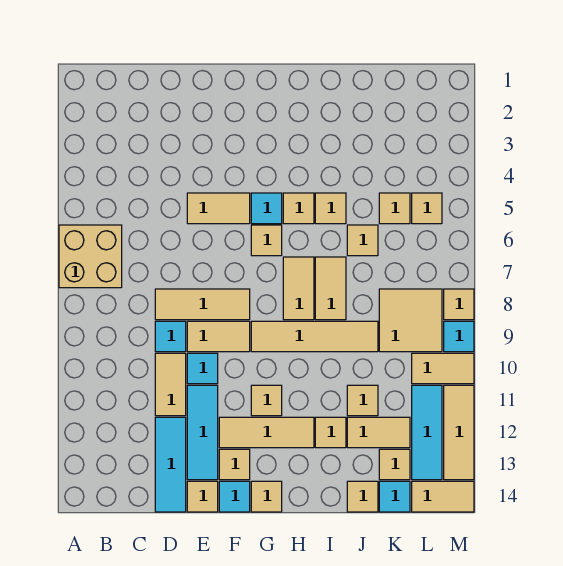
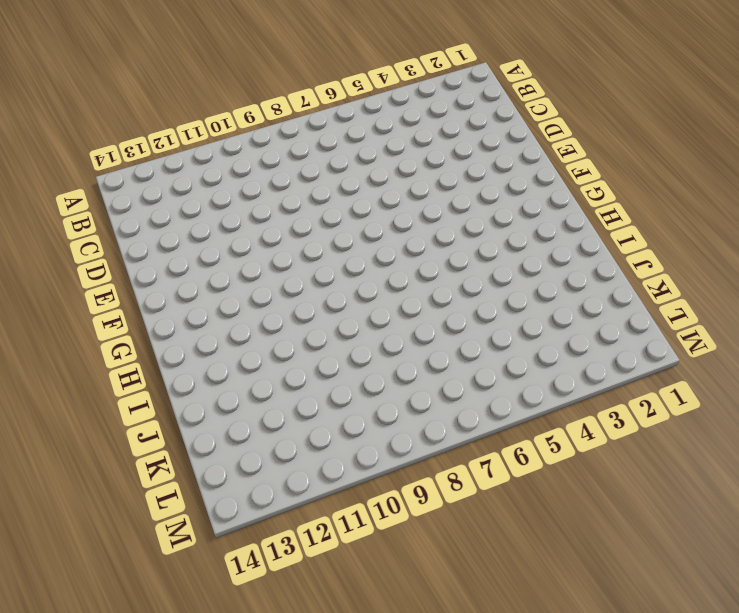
none -> tan 2x2 brick [59,225,122,288]
none -> tan 1x3 tile [155,289,250,320]
none -> cyan 1x1 tile [155,321,186,352]
none -> tan 1x2 tile [155,353,186,416]

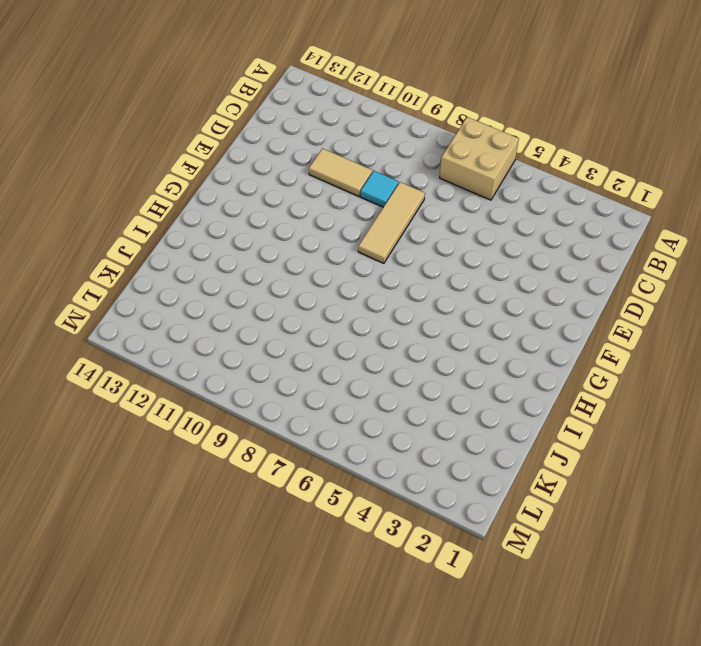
none -> cyan 1x3 tile [155,417,186,512]
none -> tan 1x2 tile [187,193,250,224]
none -> tan 1x2 tile [187,321,250,352]
none -> cyan 1x1 tile [187,353,218,384]

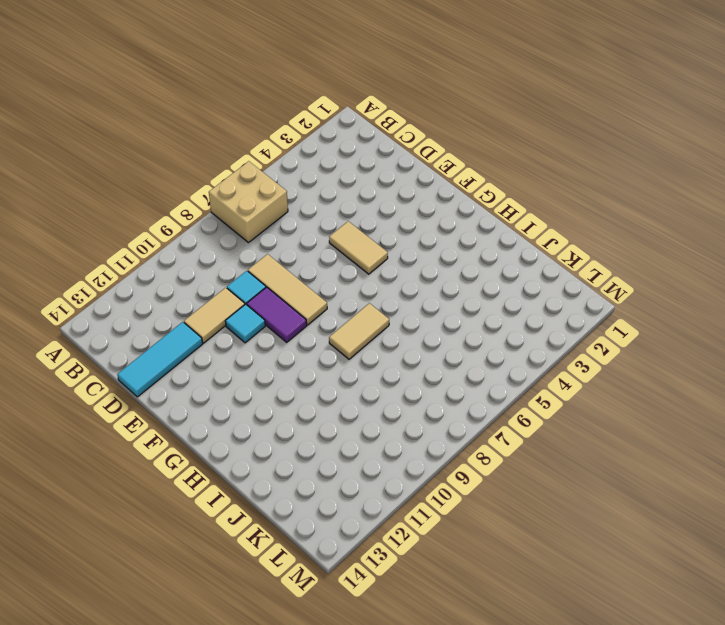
purple 1x2 tile [247,287,307,342] -> tan 1x2 tile [187,321,250,352]
none -> cyan 1x3 tile [187,385,218,480]
none -> tan 1x1 tile [187,481,218,512]
none -> tan 1x3 tile [219,417,314,448]
none -> tan 1x1 tile [219,449,250,480]

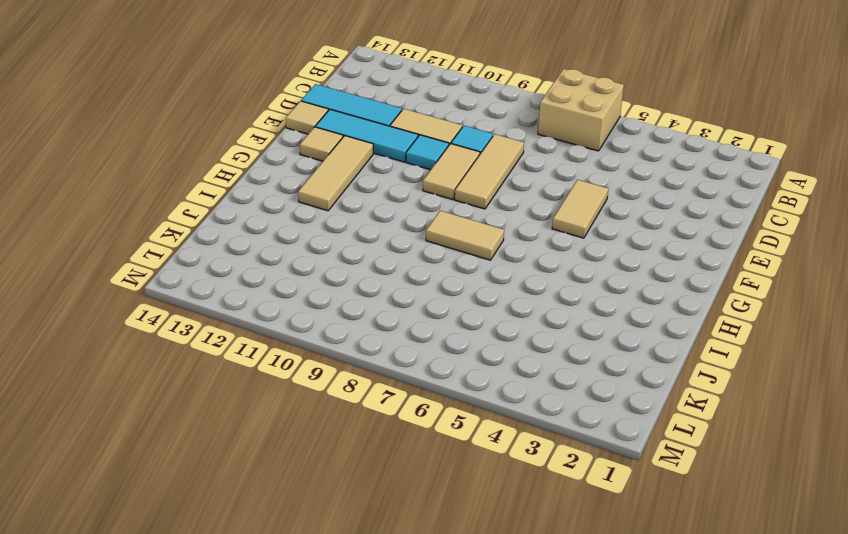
none -> cyan 1x1 tile [219,481,250,512]
none -> cyan 1x1 tile [251,193,282,224]
none -> tan 1x1 tile [251,225,282,256]
none -> tan 1x4 tile [251,321,378,352]

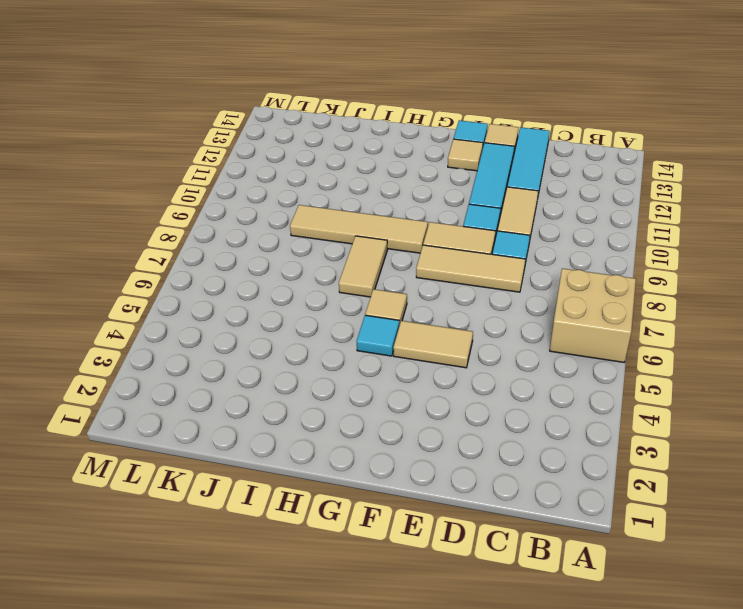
none -> tan 1x3 tile [219,417,314,448]
none -> tan 1x1 tile [251,385,282,416]
none -> tan 1x1 tile [251,481,282,512]
none -> tan 1x1 tile [283,193,314,224]

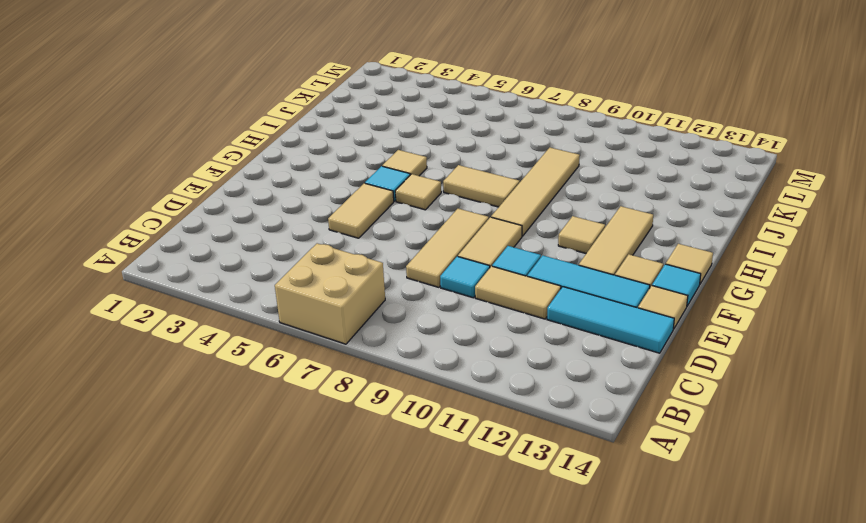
none -> tan 1x1 tile [315,193,346,224]
none -> tan 1x2 tile [315,257,346,320]
none -> tan 1x1 tile [315,417,346,448]
none -> tan 1x1 tile [347,225,378,256]

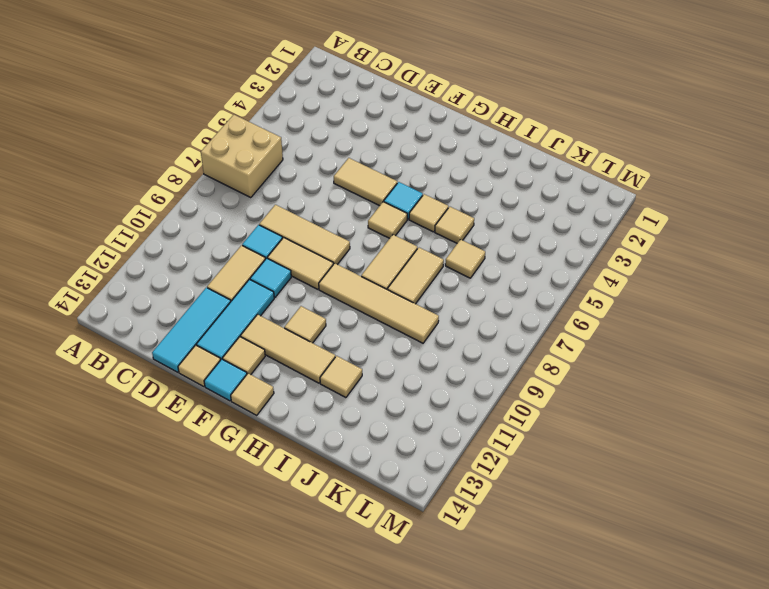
none -> tan 1x1 tile [347,385,378,416]
none -> tan 1x2 tile [347,417,410,448]
none -> tan 1x1 tile [347,481,378,512]
none -> tan 1x1 tile [379,193,410,224]

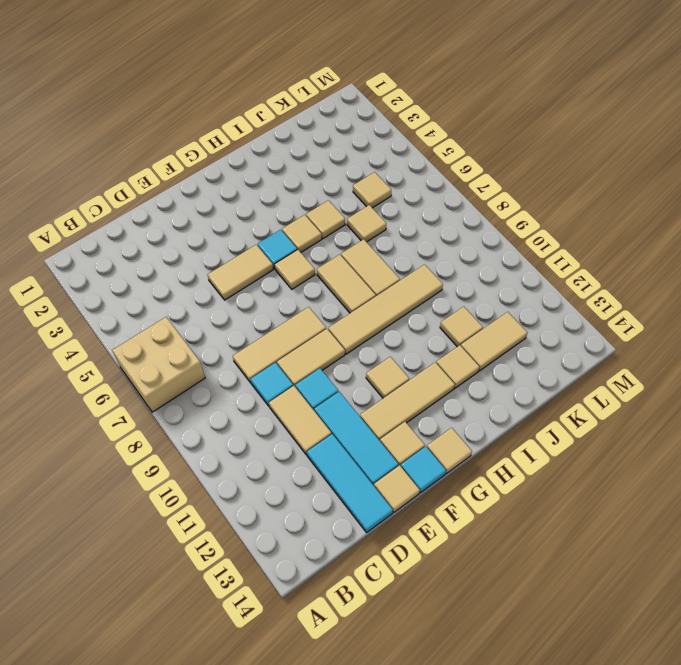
none -> tan 1x1 tile [347,481,378,512]
none -> tan 2x2 tile [379,289,442,352]
none -> tan 1x1 tile [379,449,410,480]
none -> cyan 1x1 tile [379,481,410,512]

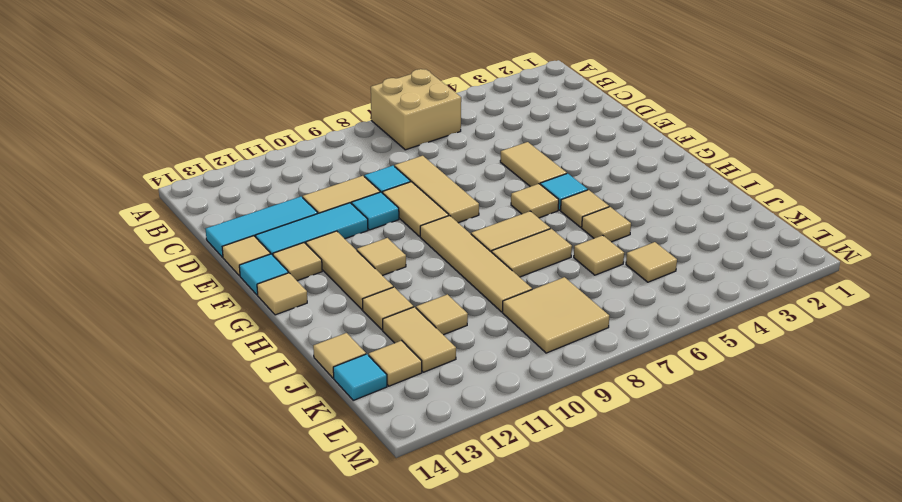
none -> tan 1x1 tile [412,193,442,224]
none -> tan 1x2 tile [412,353,474,384]
none -> cyan 1x3 tile [412,385,442,480]
none -> tan 1x2 tile [412,481,474,512]

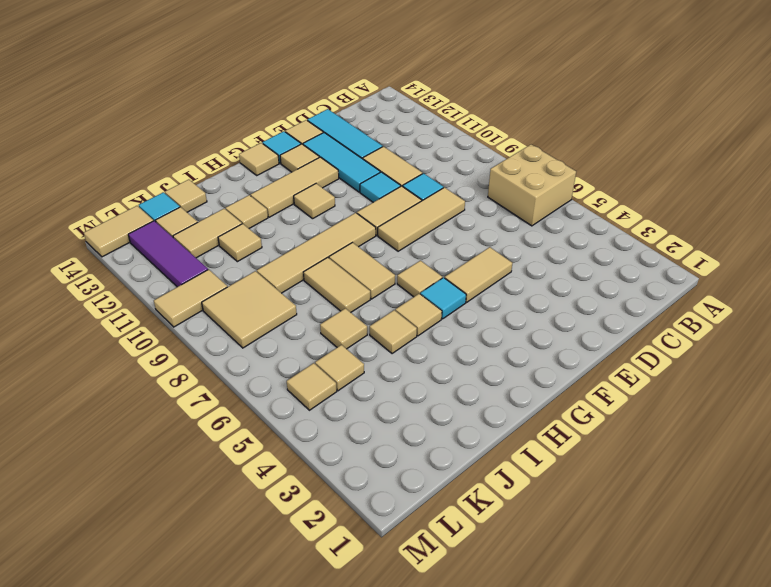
purple 1x3 tile [128,221,208,287] -> cyan 1x3 tile [412,385,442,480]
none -> tan 1x1 tile [444,289,474,320]
none -> cyan 1x1 tile [444,321,474,352]
none -> tan 1x3 tile [444,385,474,480]

